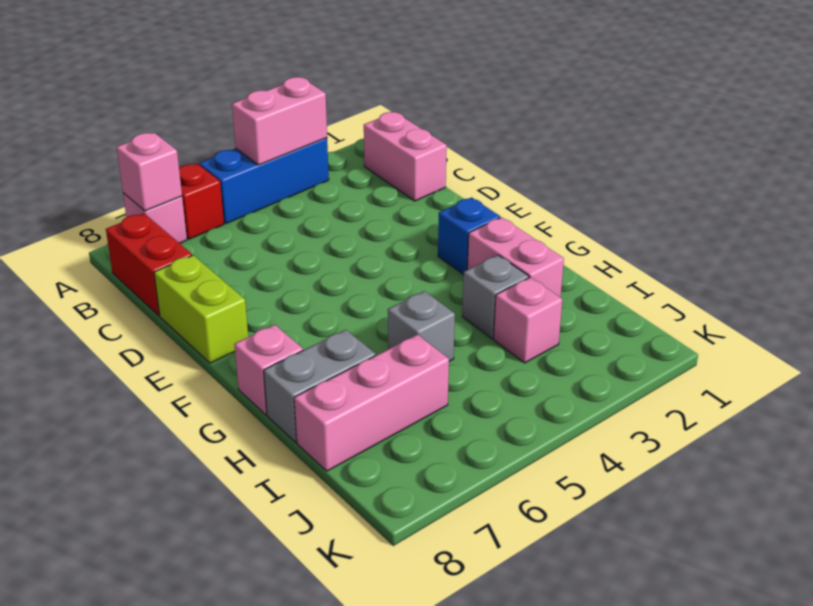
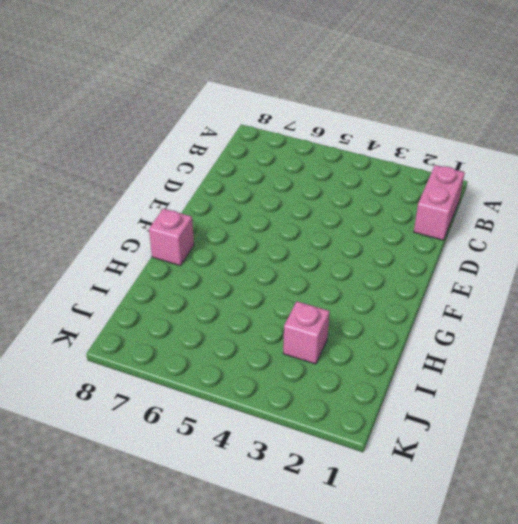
none -> blue 1x3 brick [199,138,329,224]
none -> red 1x1 brick [179,164,224,239]
none -> pink 1x1 brick [123,193,187,243]

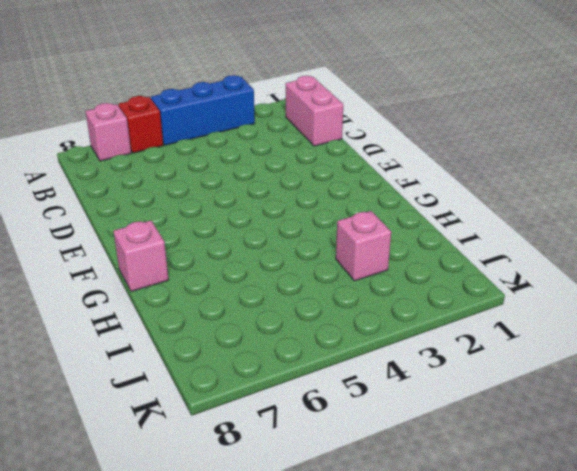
none -> red 1x2 brick [106,214,192,316]
none -> lime 1x2 brick [154,255,248,363]
none -> blue 1x1 brick [438,197,500,275]

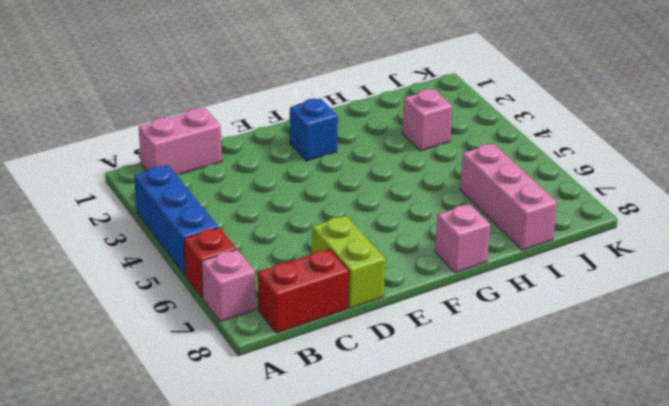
lime 1x2 brick [312,216,385,308] -> lime 1x2 brick turned to [154,255,248,363]
none -> pink 1x2 brick [467,217,564,298]
none -> grey 1x1 brick [462,255,529,339]
none -> grey 1x1 brick [388,291,455,361]

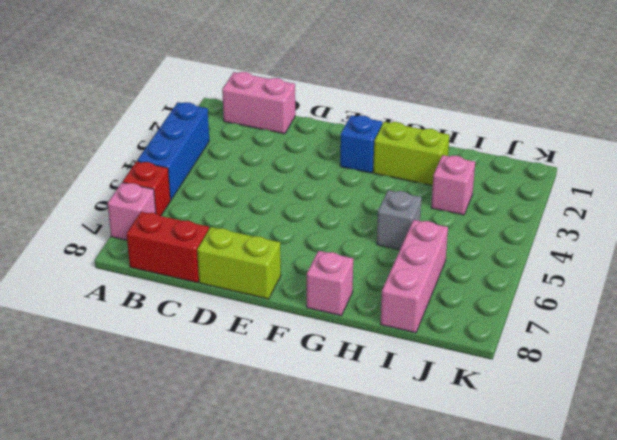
lime 1x2 brick [373,122,450,186] -> pink 1x2 brick [467,217,564,298]
none -> grey 1x1 brick [462,255,529,339]
none -> grey 1x2 brick [264,330,376,442]
none -> pink 1x2 brick [232,77,327,165]

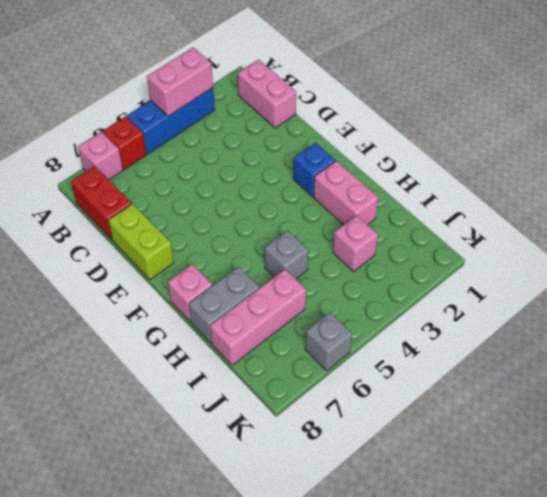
grey 1x1 brick [305,312,352,371] -> grey 1x1 brick moved to [462,255,529,339]
none -> pink 1x1 brick [117,133,182,211]

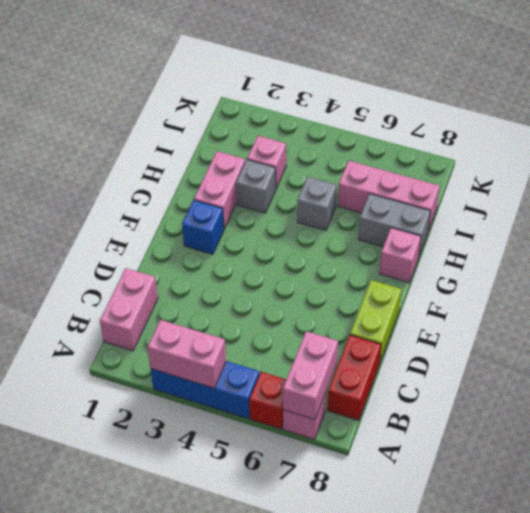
pink 1x2 brick [283,331,338,420] -> pink 1x1 brick [117,133,182,211]

